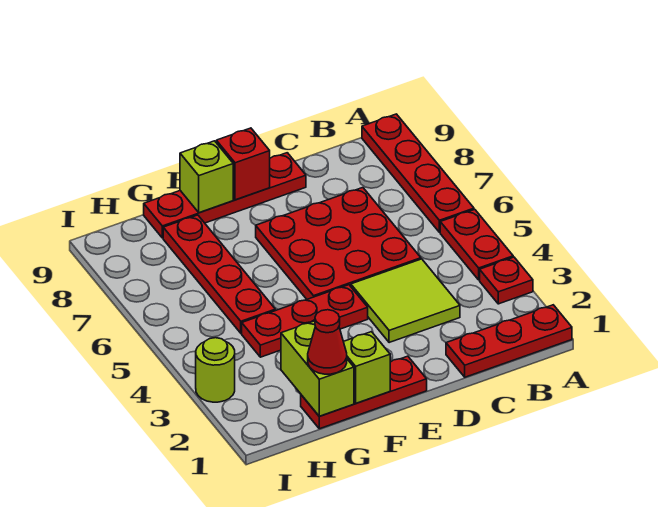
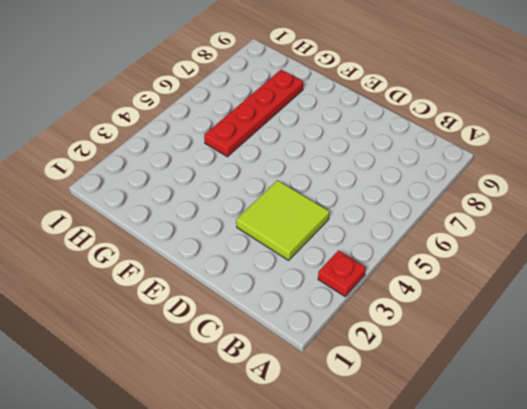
none -> red 1x3 plate [446,305,572,377]
none -> red 1x2 plate [440,209,513,280]
none -> red 1x4 plate [362,114,474,232]

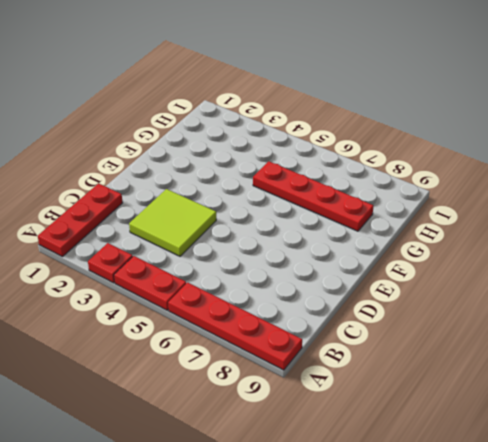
none -> red 3x3 plate [256,188,421,299]
none -> red 1x4 plate [144,153,306,238]
none -> red 1x3 plate [301,356,427,429]

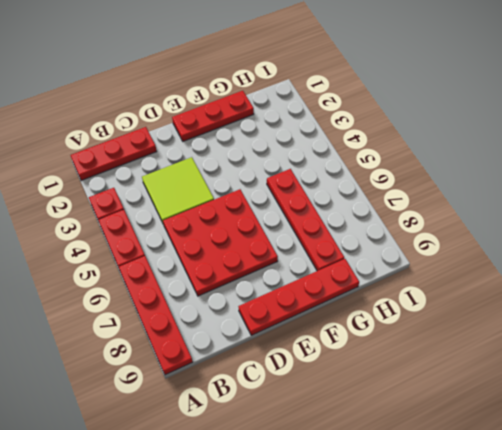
none -> red 1x3 plate [242,285,368,357]
none -> lime 1x1 round brick [196,338,235,402]
none -> red 1x1 brick [216,128,270,200]

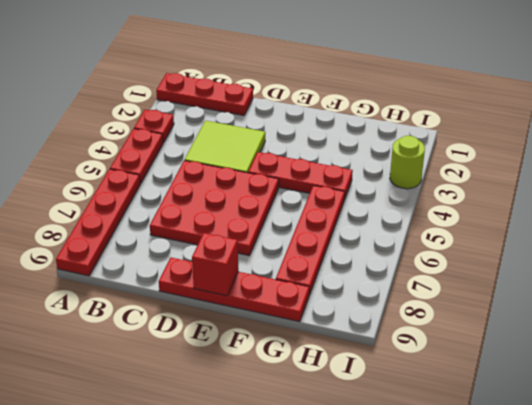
none -> red 1x3 plate [301,356,427,429]
none -> lime 1x1 brick [343,332,390,403]
none -> lime 1x1 brick [180,141,233,213]

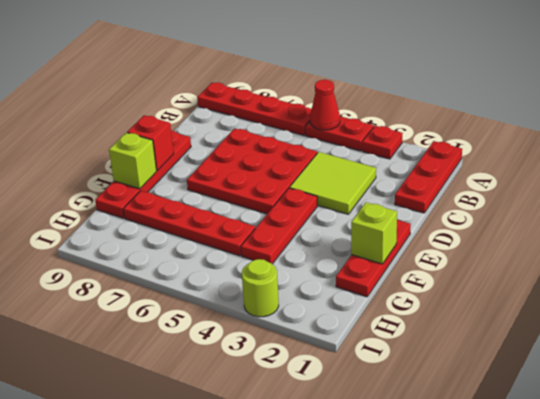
red 1x1 cone [310,80,340,130] -> red 1x1 cone moved to [308,310,347,374]
none -> lime 1x2 brick [281,321,354,416]

